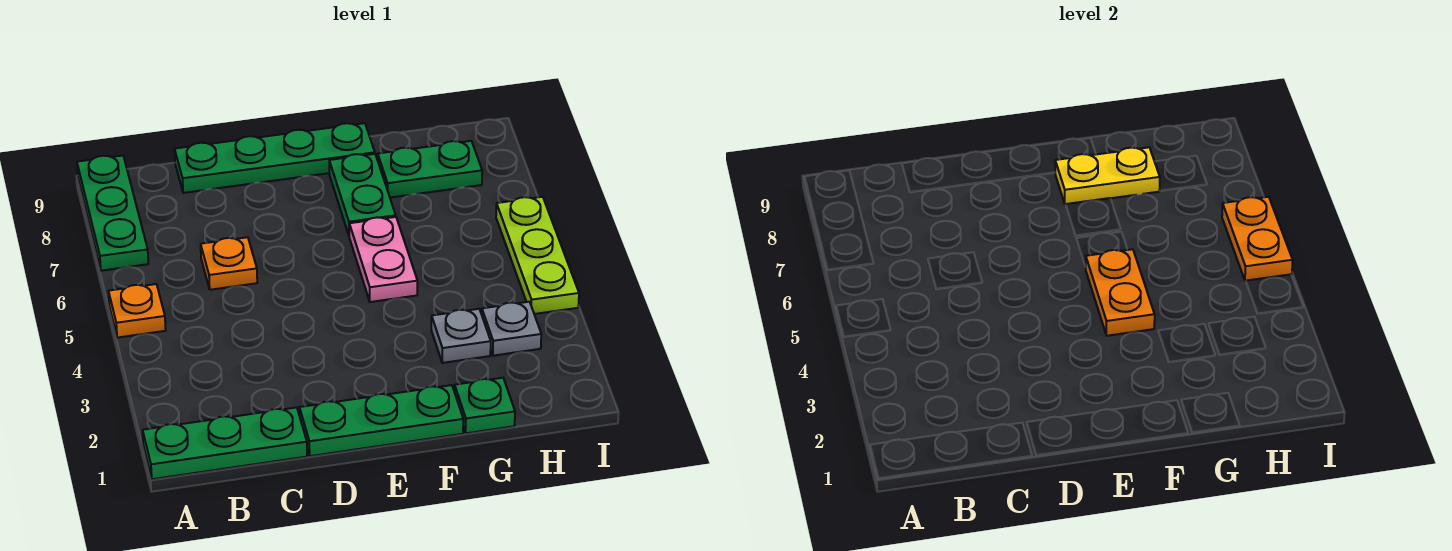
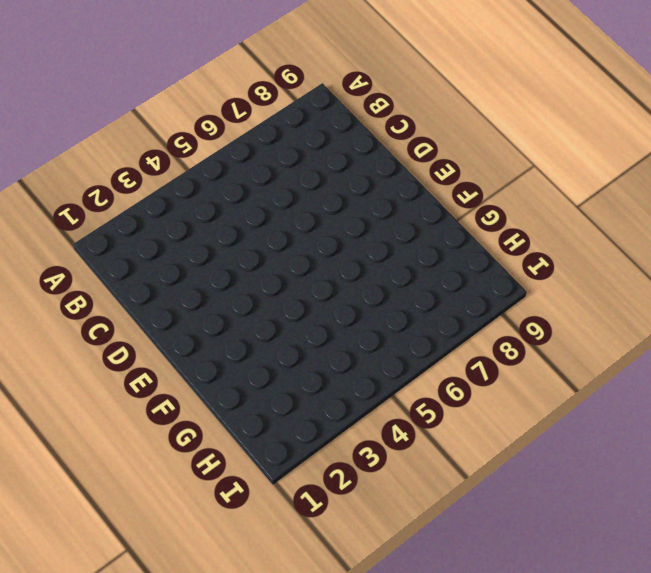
none -> green 1x3 plate [143,407,307,479]
none -> orange 1x1 plate [109,284,166,338]
none -> green 1x3 plate [77,156,148,271]

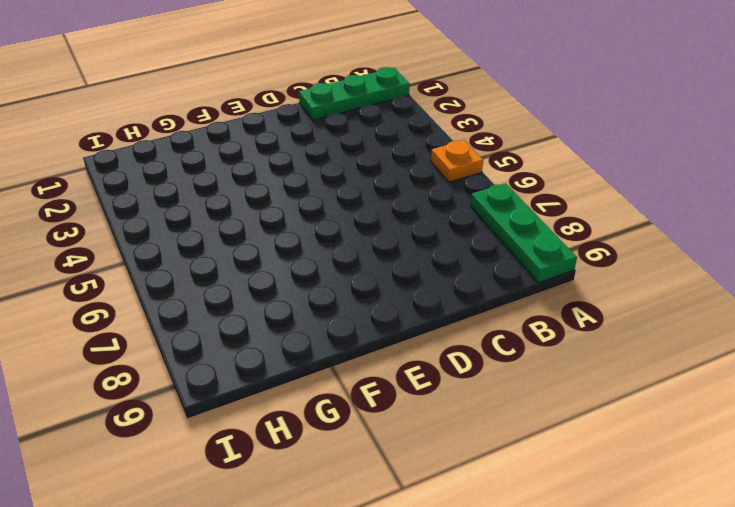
none -> orange 1x1 plate [201,237,257,290]
none -> green 1x4 plate [174,123,375,193]
none -> green 1x3 plate [300,385,463,456]

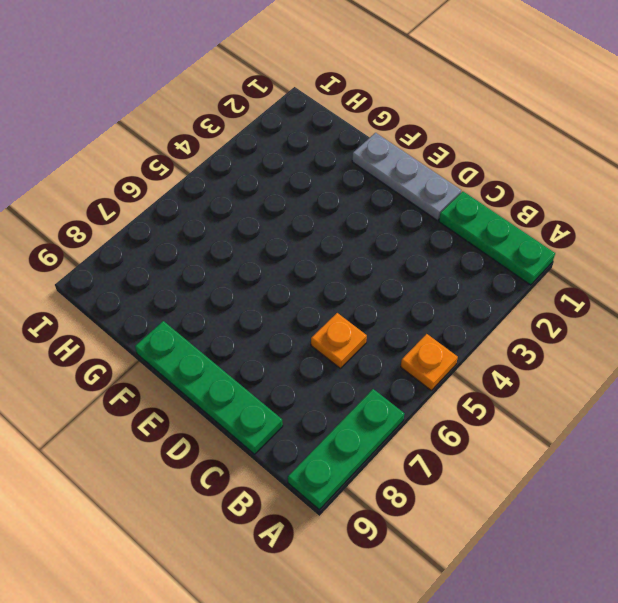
grey 1x3 plate [352,133,461,220] -> green 1x3 plate [300,385,463,456]
none -> pink 1x2 plate [349,217,417,302]
none -> green 1x2 plate [329,154,396,235]
none -> green 1x1 plate [454,378,515,433]

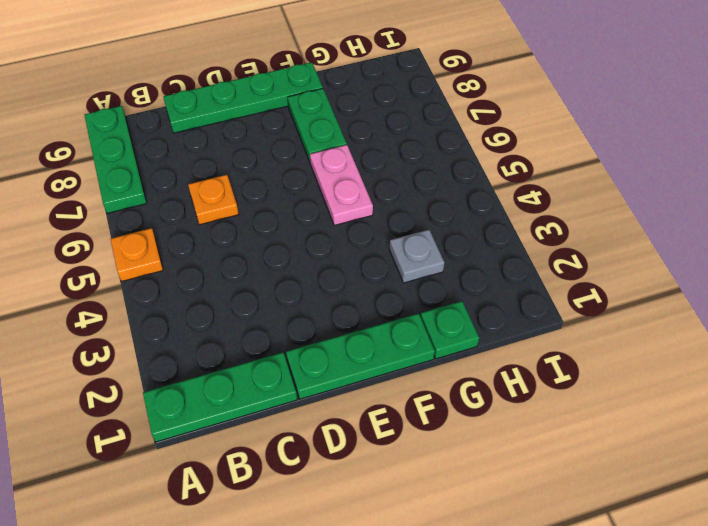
none -> green 1x2 plate [378,141,482,198]
none -> grey 1x1 plate [482,302,541,356]
none -> lime 1x3 plate [496,197,579,314]

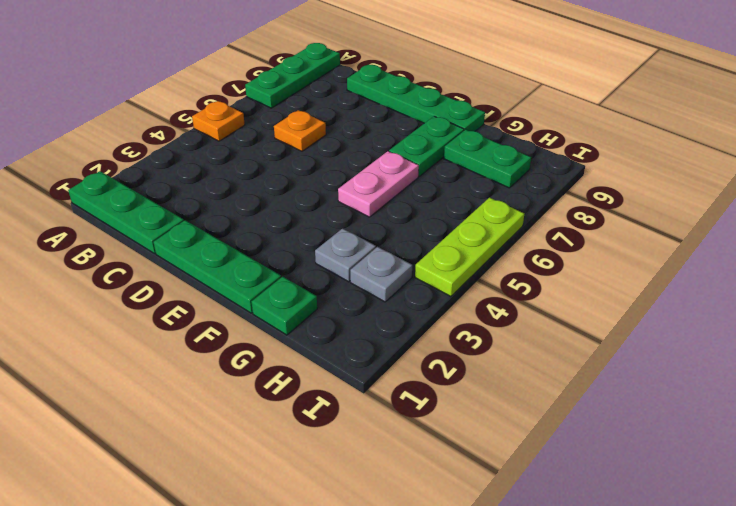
none -> orange 1x2 plate [1086,249,1155,336]
none -> yellow 1x2 plate [1055,147,1160,204]
none -> orange 1x2 plate [1222,197,1293,281]

